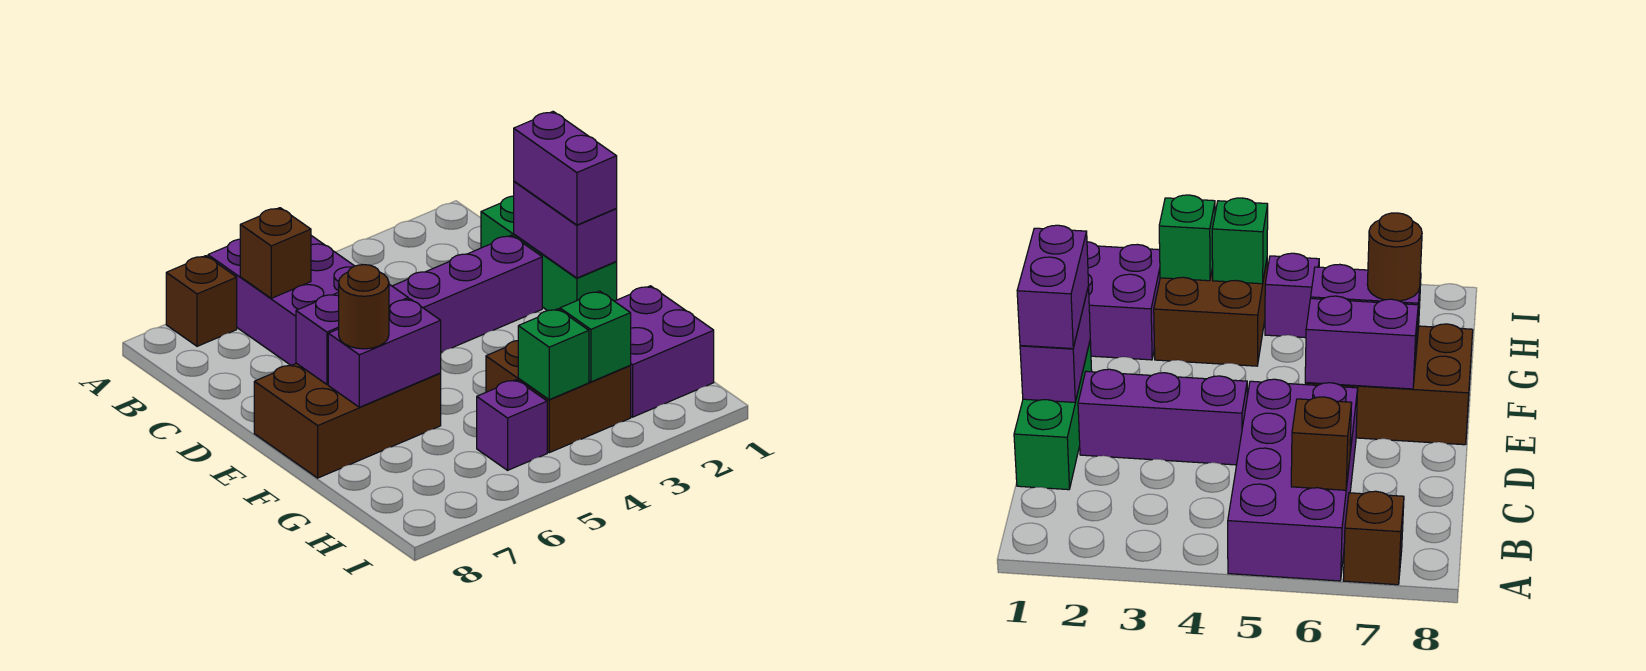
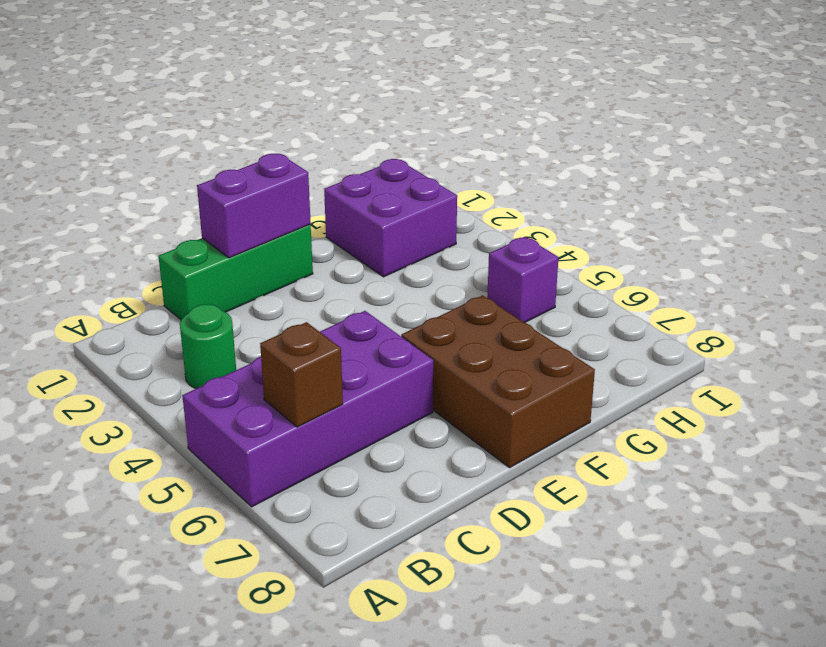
green 1x1 round brick [180,304,236,389] -> none
none -> brown 1x1 brick [166,256,237,346]
none -> purple 1x3 brick [393,235,542,352]
none -> brown 2x2 brick [486,341,631,453]

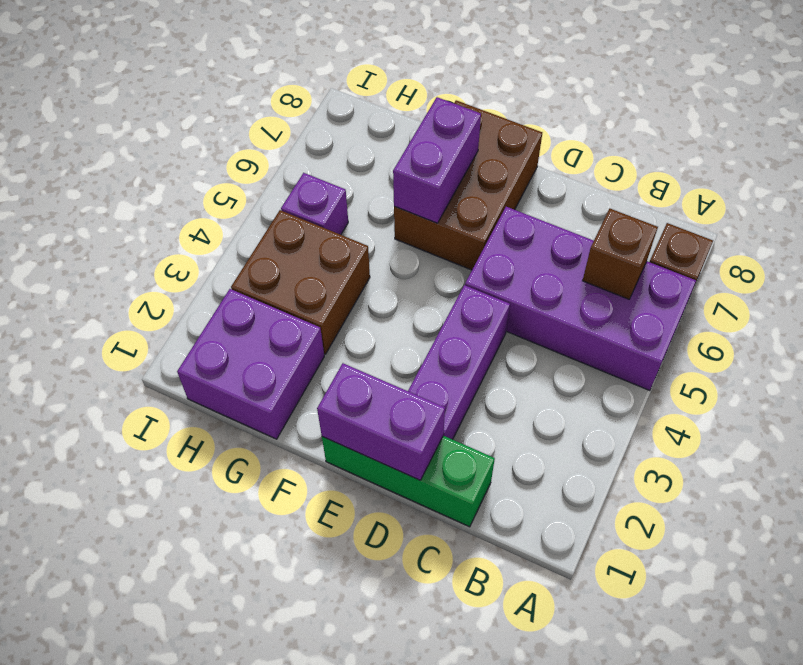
none -> purple 1x2 brick [296,284,408,384]
none -> green 1x1 brick [560,291,631,382]
none -> green 1x1 brick [518,309,589,400]

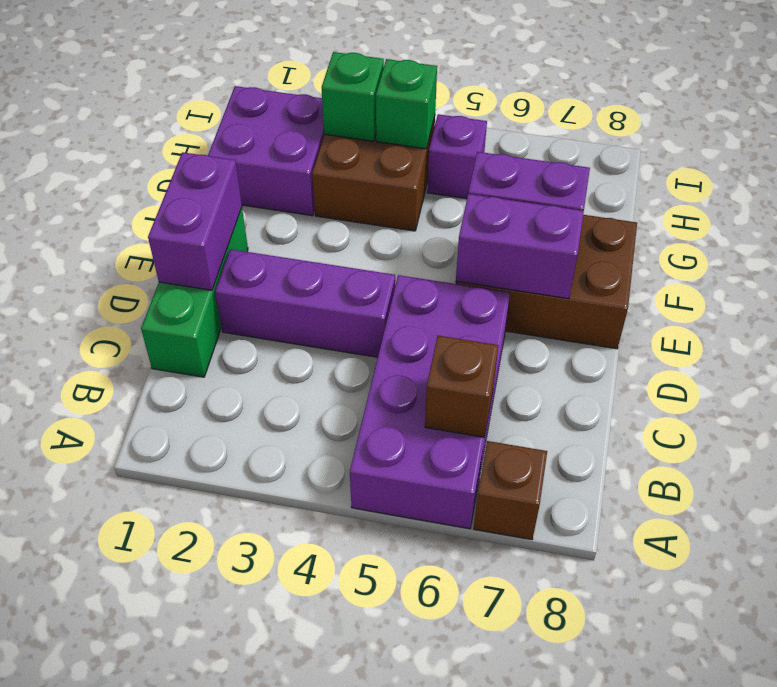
none -> purple 1x2 brick [514,112,617,225]
none -> brown 1x1 round brick [339,265,389,349]

